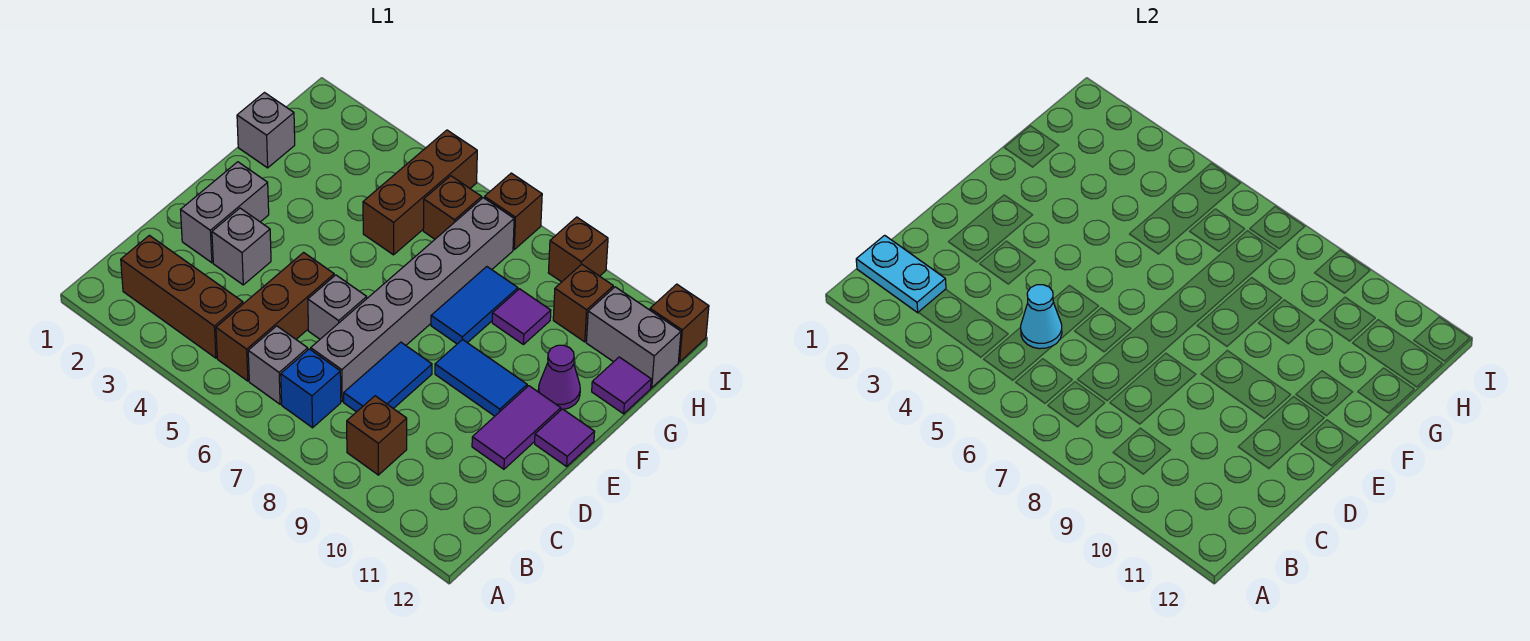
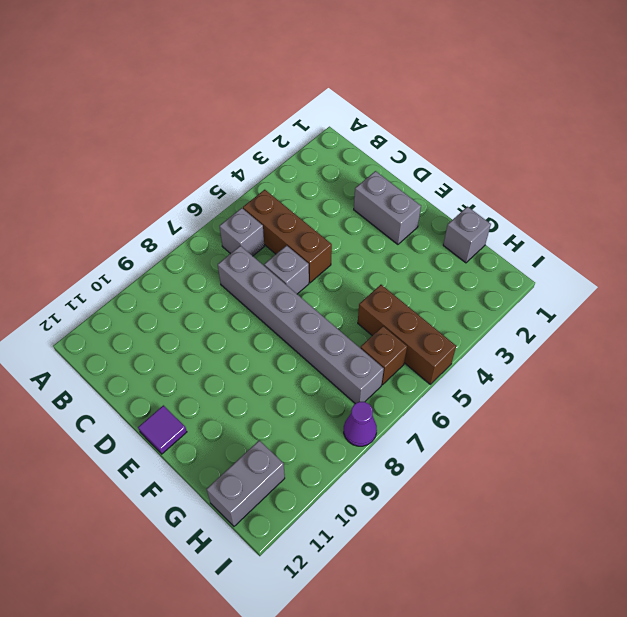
purple 1x1 cone [344,402,377,446] -> purple 1x1 cone moved to [538,345,580,410]
none -> brown 1x3 brick [121,235,243,358]
none -> blue 1x1 brick [281,349,341,428]
none -> brown 1x1 brick [347,396,407,475]

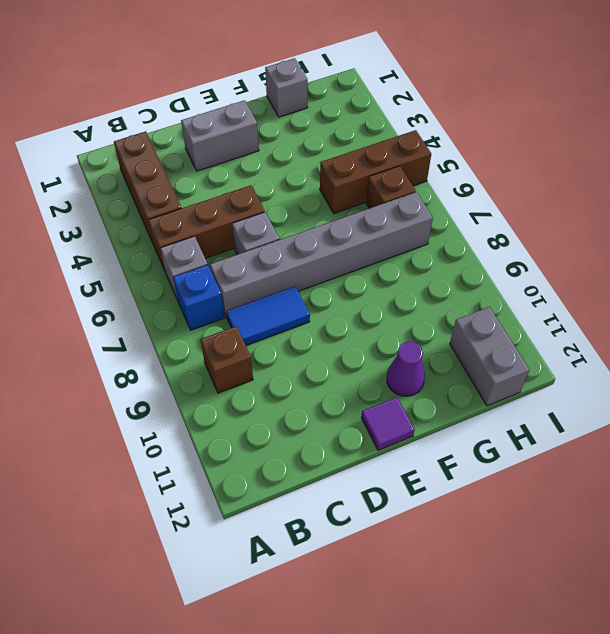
none -> grey 1x1 brick [212,208,271,285]
none -> purple 1x2 tile [472,386,561,469]
none -> blue 1x2 tile [435,339,527,416]

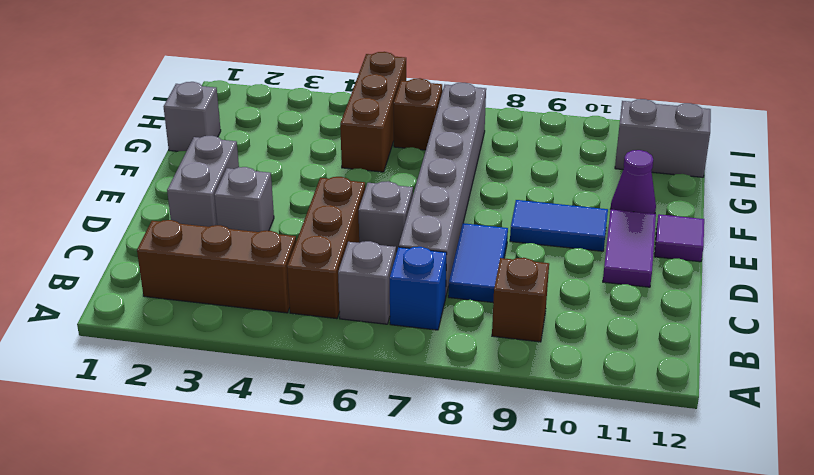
none -> blue 1x2 tile [431,267,518,344]
none -> purple 1x1 tile [492,289,551,344]
none -> purple 1x1 tile [592,357,651,414]

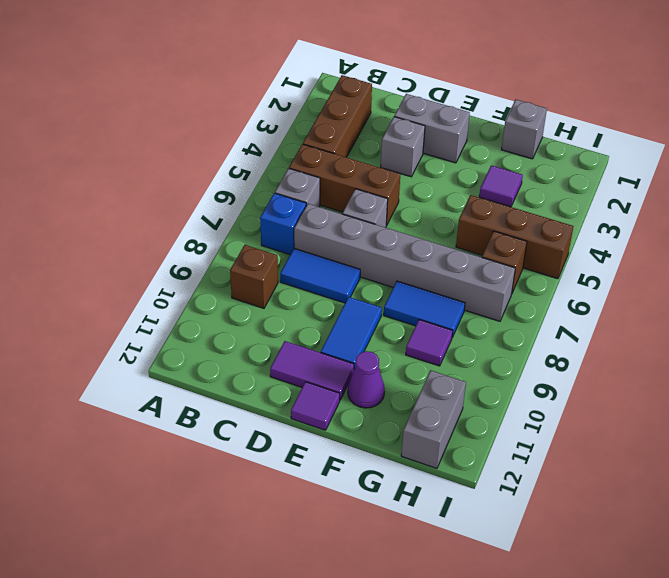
purple 1x1 tile [479,165,523,207] -> purple 1x1 tile moved to [592,357,651,414]
none -> brown 1x1 brick [553,264,613,342]
none -> brown 1x1 brick [484,173,542,249]
none -> brown 1x1 brick [548,217,608,282]

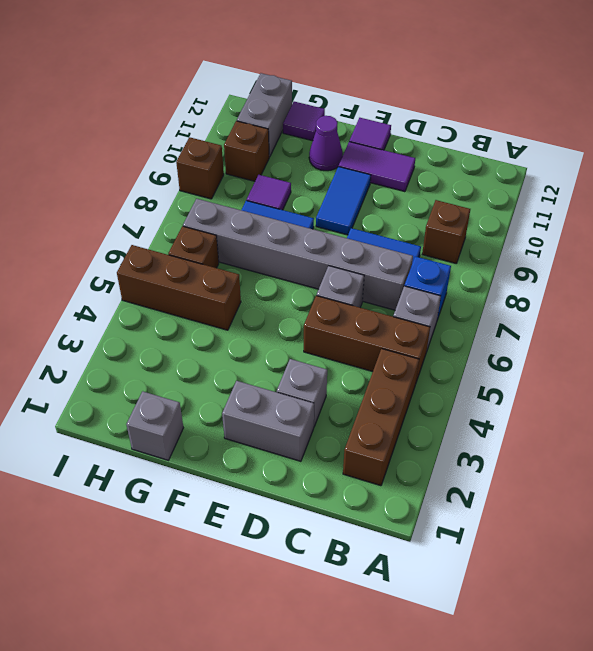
none -> brown 1x1 brick [484,173,542,249]
none -> brown 1x1 brick [650,284,709,362]
none -> cyan 1x2 plate [856,235,946,313]

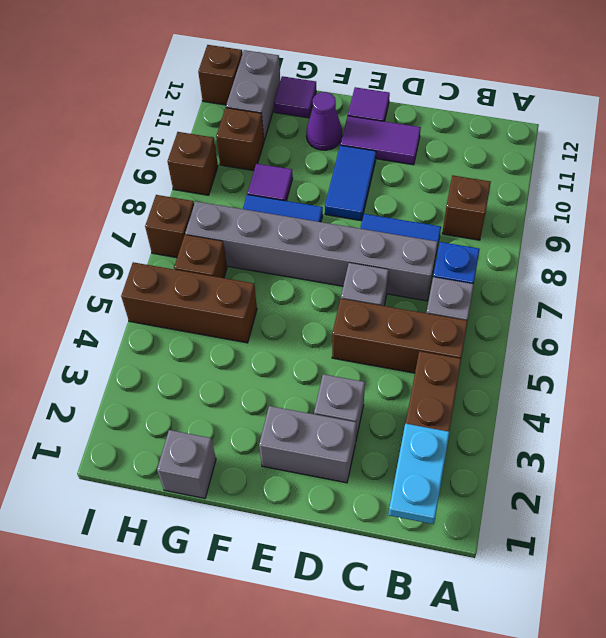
none -> cyan 1x1 cone [1021,285,1062,349]

